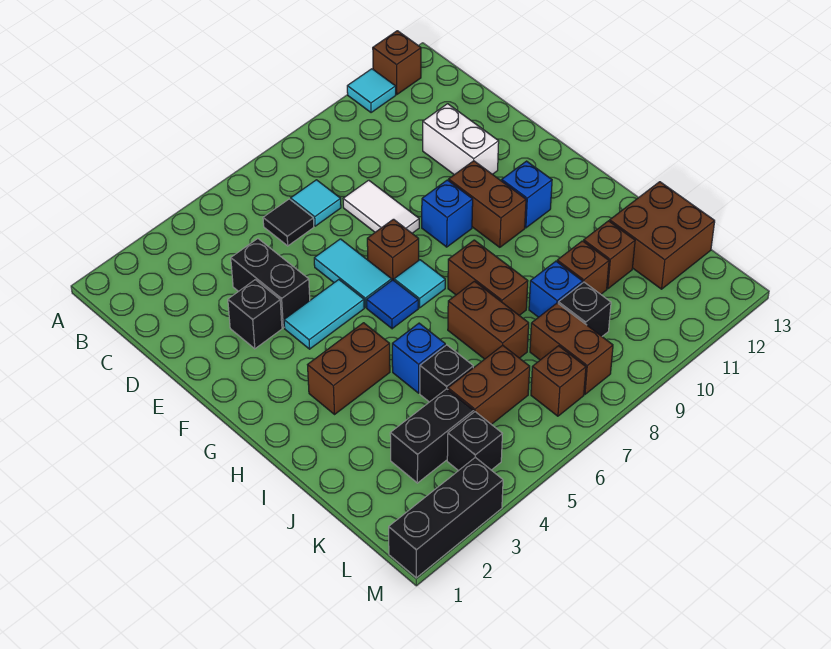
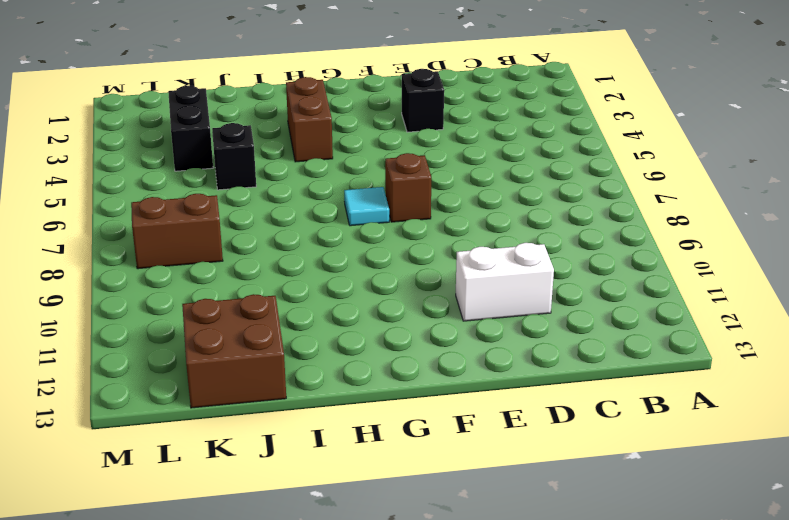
none -> cyan 1x1 tile [347,69,396,113]
none -> brown 1x1 brick [373,31,421,95]
none -> black 1x1 tile [263,199,314,246]
none -> cyan 1x1 tile [291,180,341,226]

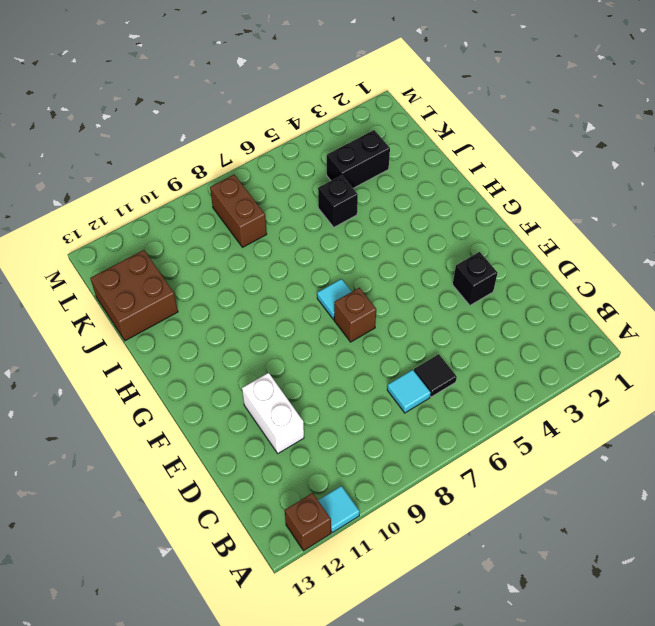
none -> black 1x2 brick [231,239,310,328]
none -> white 1x2 tile [343,180,419,233]
none -> cyan 1x2 tile [314,239,392,308]
none -> cyan 1x2 tile [284,280,364,349]

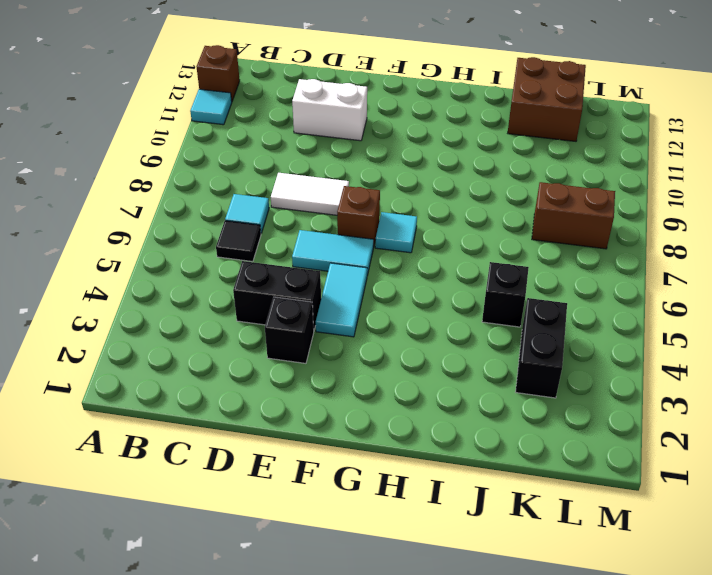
none -> blue 1x1 brick [422,180,473,247]
none -> brown 1x2 brick [449,161,526,247]
none -> blue 1x1 tile [367,280,418,329]
none -> blue 1x1 brick [502,161,552,228]

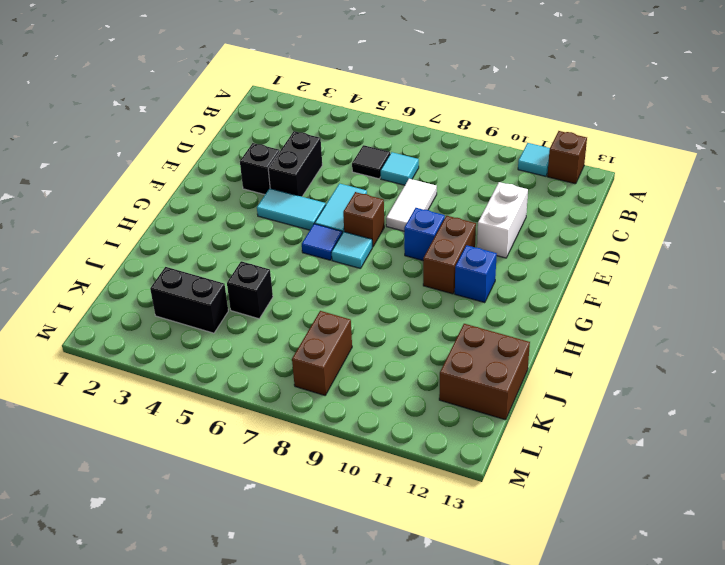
none -> brown 1x2 brick [308,323,390,414]
none -> brown 1x2 brick [448,240,528,315]
none -> blue 1x1 brick [392,323,445,393]
none -> brown 1x2 brick [448,281,529,359]

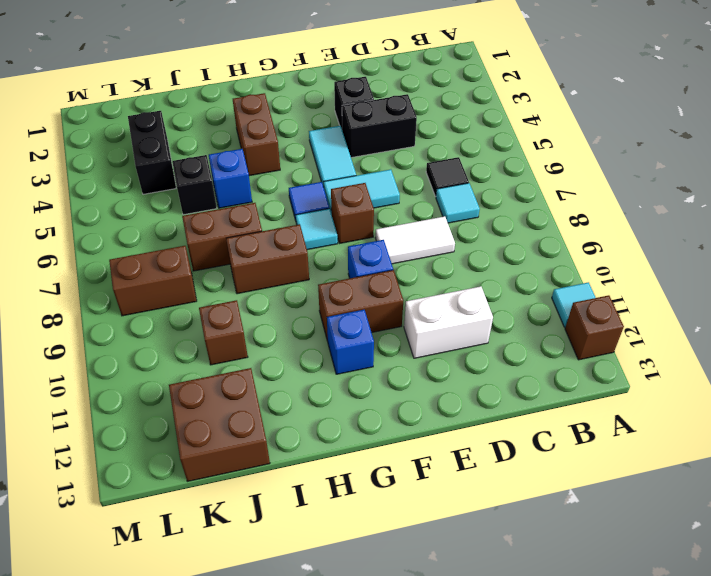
none -> blue 1x1 brick [529,261,583,317]
none -> brown 1x1 brick [584,221,635,289]
none -> brown 1x2 brick [448,345,530,424]
none -> black 1x1 brick [558,282,611,336]

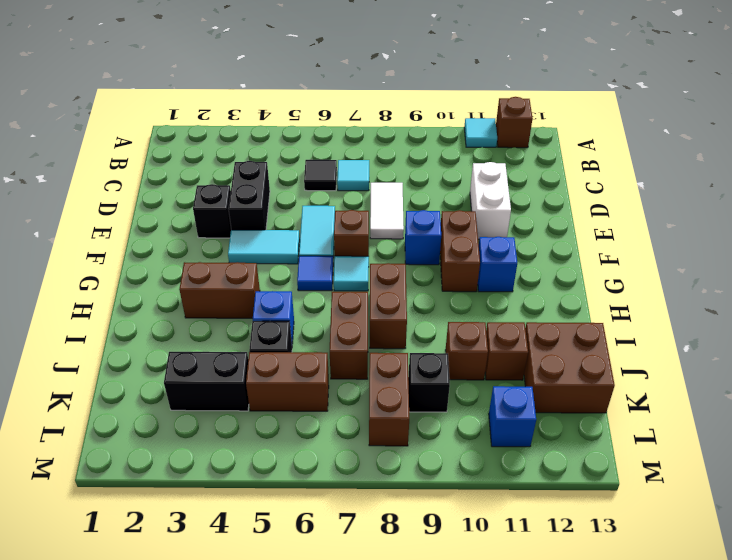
blue 1x1 brick [489,386,536,447] -> blue 1x1 brick moved to [529,261,583,317]
none -> black 1x1 brick [447,412,502,471]
none -> brown 1x1 brick [531,346,586,416]
none -> black 1x3 brick [389,457,503,578]

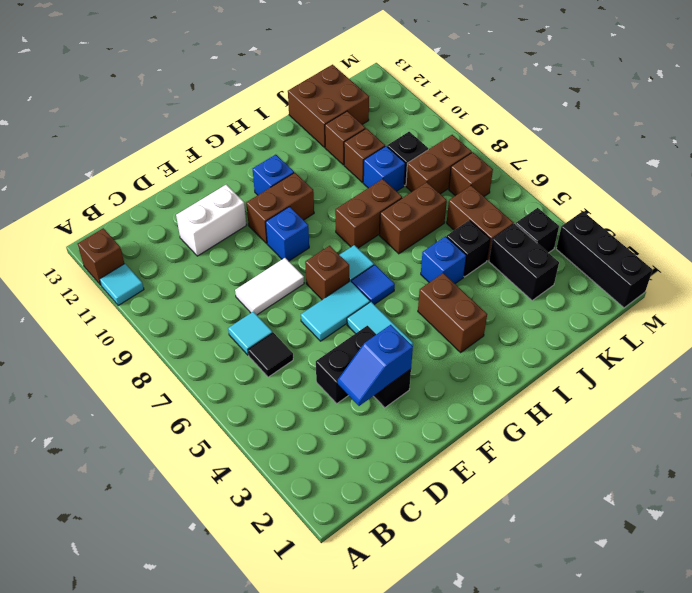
blue 1x2 slope [338,325,413,406] -> none

